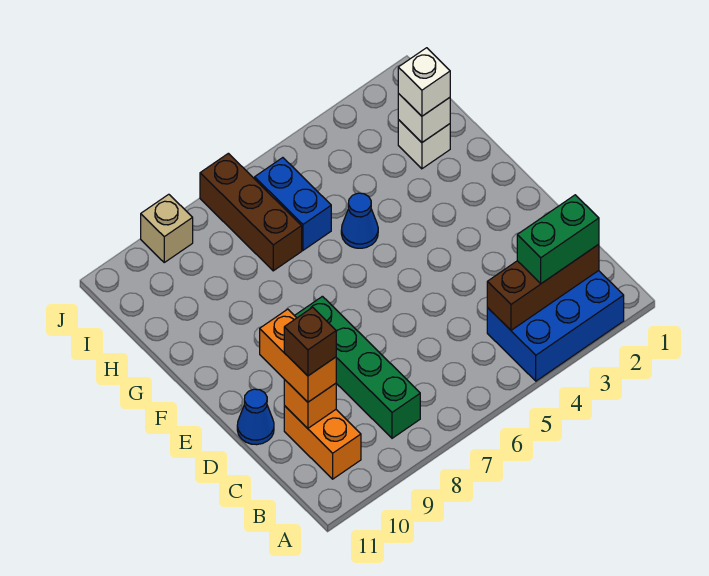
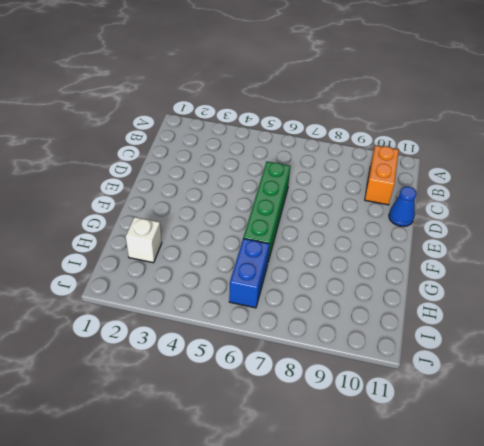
green 1x4 brick [243,162,290,261] -> green 1x4 brick moved to [294,296,420,438]
none -> blue 2x3 brick [487,271,624,381]
none -> blue 1x1 cone [341,193,378,248]
none -> brown 1x3 brick [200,153,302,271]

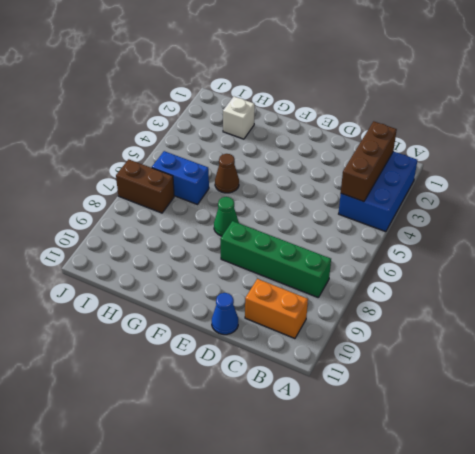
green 1x1 cone [214,197,239,236] -> none
brown 1x1 cone [215,154,239,193] -> blue 1x1 cone [341,193,378,248]
brown 1x2 brick [116,159,174,213] -> brown 1x3 brick [200,153,302,271]
none -> tan 1x1 brick [141,194,193,262]
none -> orange 1x1 brick [284,379,336,428]
none -> white 1x1 brick [398,93,450,142]

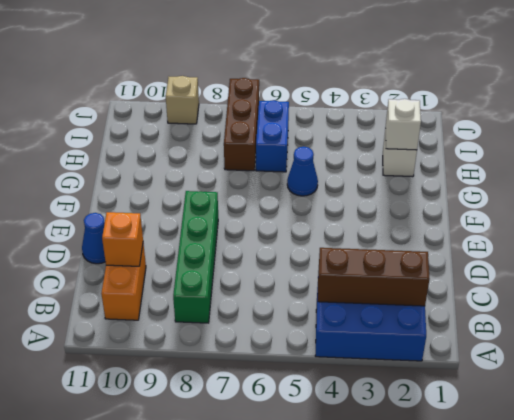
none -> green 1x2 brick [517,195,599,284]
none -> orange 1x2 brick [260,309,336,402]
none -> white 1x1 brick [398,48,450,116]

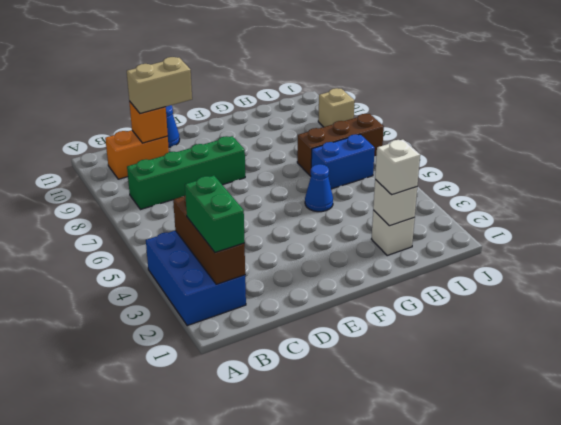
tan 1x2 brick [127,57,192,114] -> orange 1x2 brick [260,309,336,402]
none -> brown 1x1 brick [284,307,336,376]

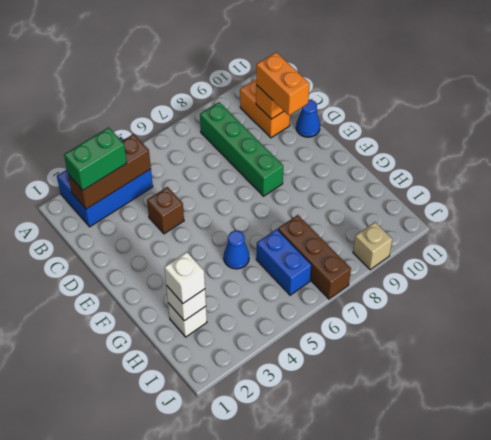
brown 1x1 brick [147,187,184,234] -> brown 1x1 brick moved to [284,307,336,376]

